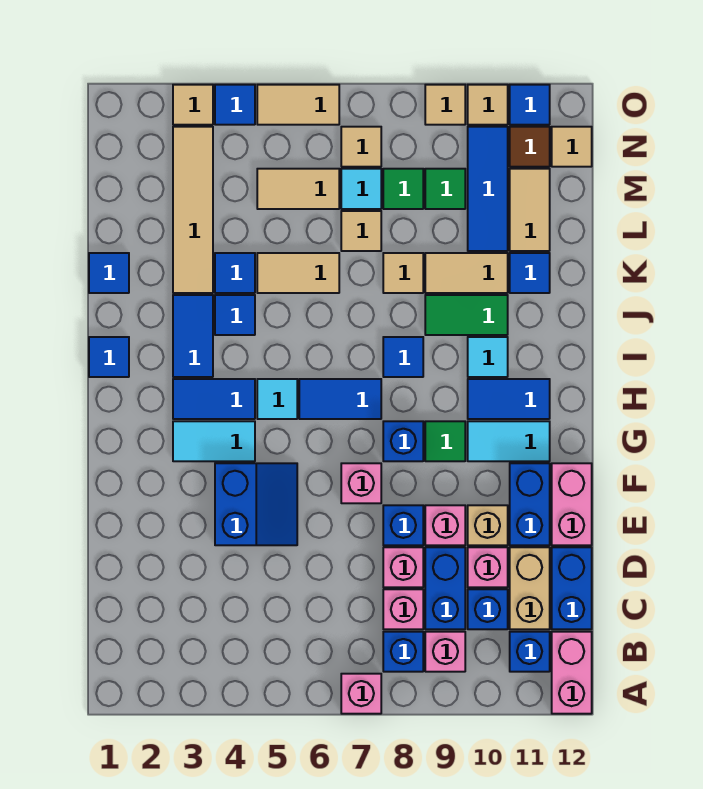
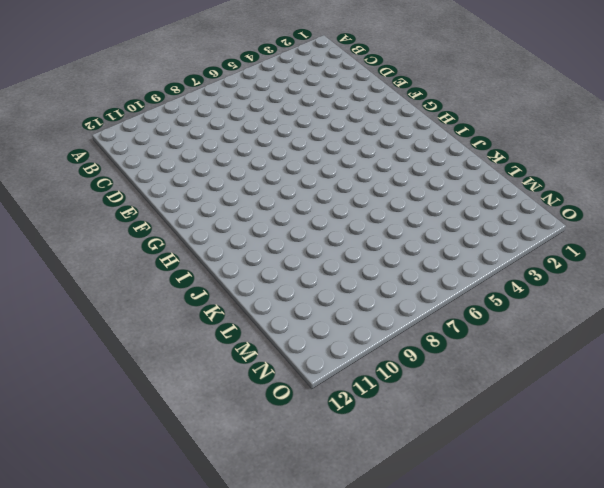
none -> pink 1x1 brick [341,674,381,714]
none -> pink 1x2 brick [552,632,592,714]
none -> blue 1x1 brick [383,632,423,672]
none -> pink 1x1 brick [425,632,465,672]

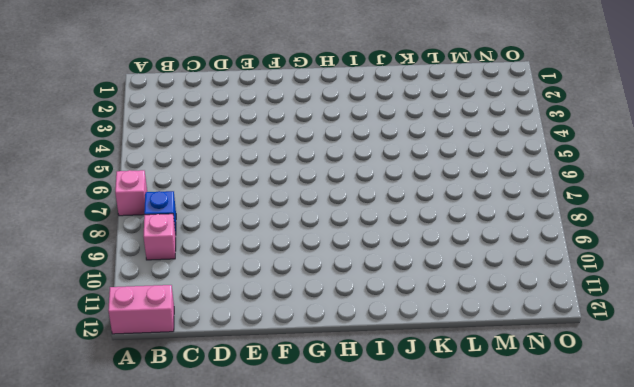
none -> blue 1x1 brick [510,632,550,672]
none -> pink 1x1 brick [383,589,423,629]
none -> blue 1x2 brick [425,547,465,629]
none -> blue 1x1 brick [468,589,508,629]

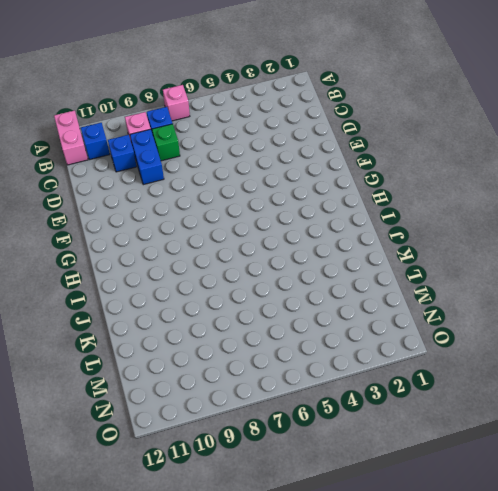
green 1x1 brick [152,124,180,161] -> pink 1x1 brick [383,589,423,629]
none -> tan 1x2 brick [510,547,550,629]
none -> blue 1x2 brick [552,547,592,629]
none -> pink 1x1 brick [383,547,423,587]
none -> pink 1x1 brick [468,547,508,587]

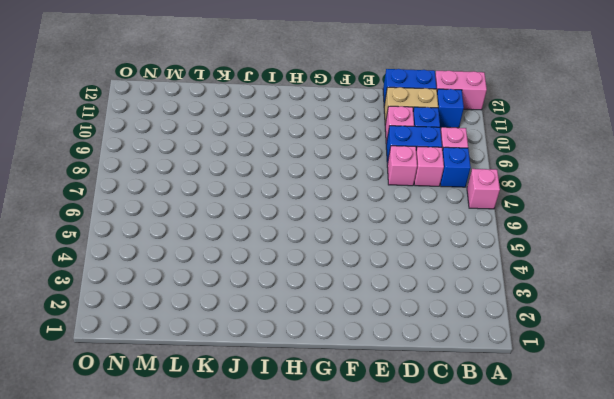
none -> blue 2x2 slope [215,463,297,545]
none -> blue 1x1 brick [383,505,423,545]
none -> pink 1x1 brick [425,505,465,545]
none -> tan 1x1 brick [468,505,508,545]

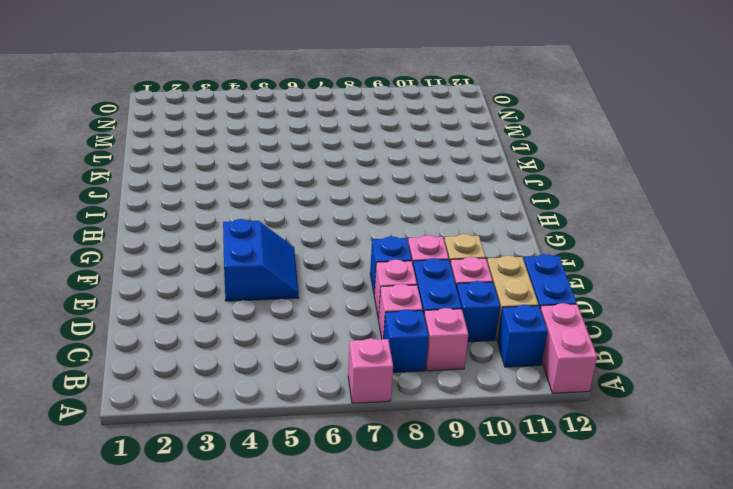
none -> blue 1x2 brick [510,463,550,545]
none -> pink 1x2 brick [552,463,592,545]
none -> pink 1x1 brick [341,463,381,503]
none -> cyan 1x2 tile [173,421,255,461]

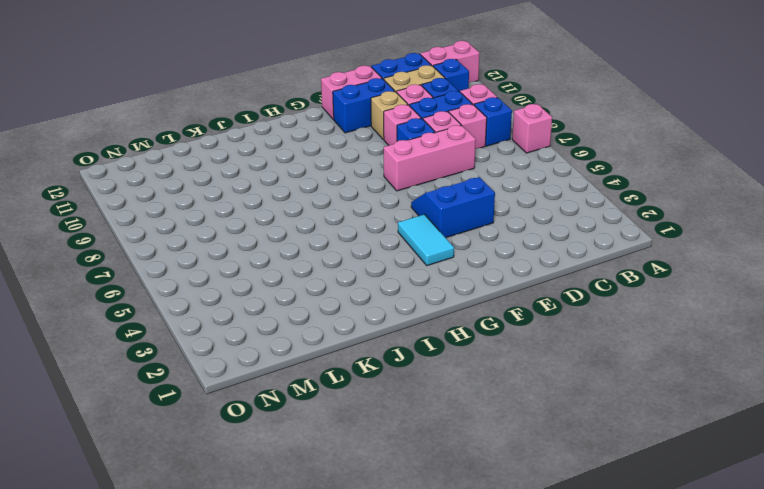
pink 1x3 brick [384,125,476,191] -> pink 1x1 brick [341,463,381,503]
none -> blue 1x1 brick [383,421,423,461]
none -> green 1x1 tile [425,421,465,461]
none -> cyan 1x2 tile [468,421,550,461]
none -> blue 1x2 tile [173,379,255,419]

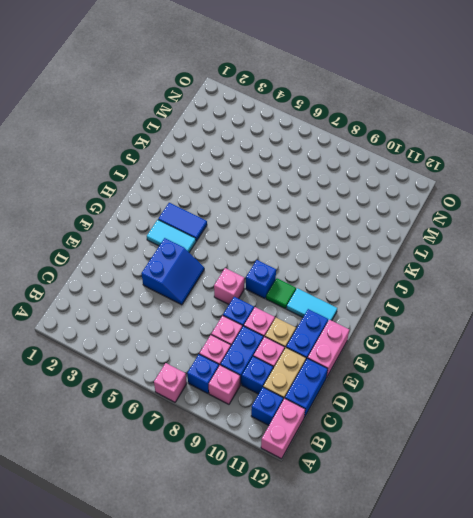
none -> cyan 1x1 tile [257,379,297,419]
none -> blue 1x2 tile [299,379,381,419]
none -> blue 1x2 tile [468,379,550,419]
none -> blue 1x1 tile [89,337,129,377]

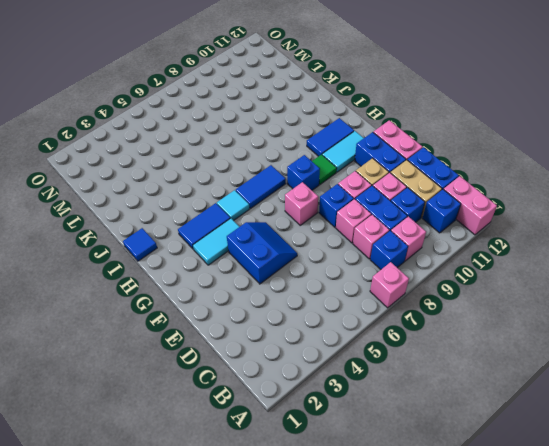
none -> blue 1x2 tile [173,295,213,377]
none -> blue 1x1 tile [383,337,423,377]
none -> cyan 1x1 tile [468,337,508,377]
none -> blue 1x1 tile [215,295,255,335]

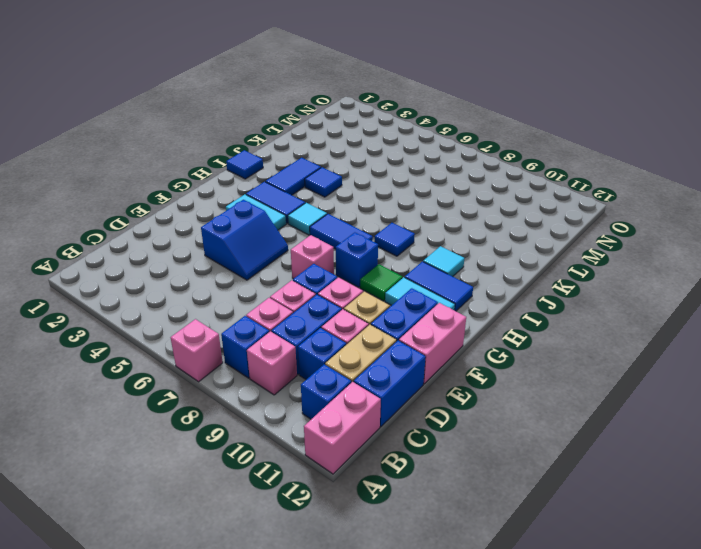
none -> green 1x2 tile [425,295,508,335]
none -> blue 1x1 tile [89,253,129,293]
none -> tan 1x4 tile [173,127,213,293]
none -> blue 1x1 tile [215,253,255,293]

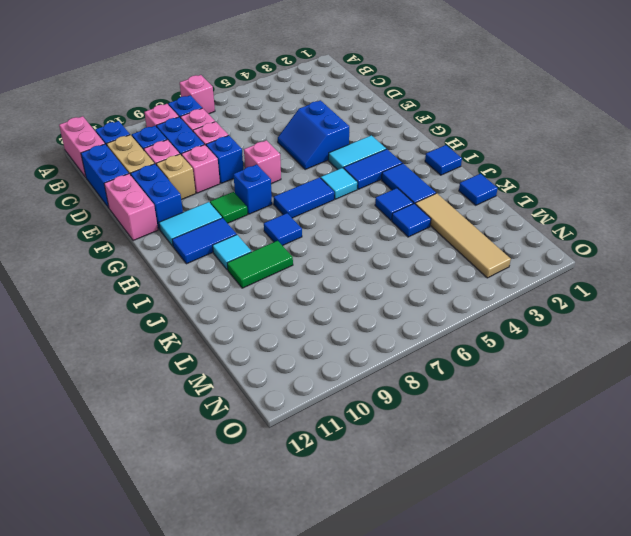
none -> tan 1x2 tile [257,253,339,293]
none -> tan 1x1 tile [383,253,423,293]
none -> tan 1x2 tile [425,253,508,293]
none -> blue 1x1 tile [510,253,550,293]

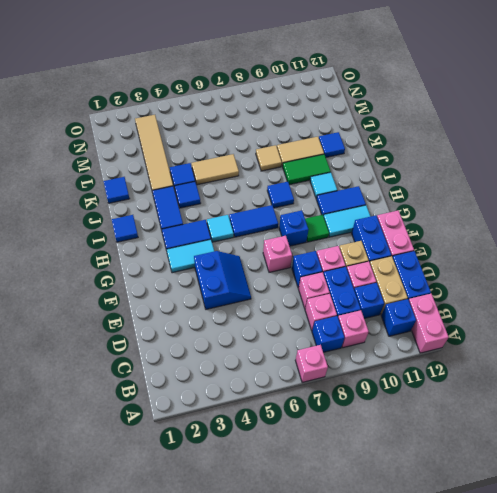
none -> tan 1x1 tile [341,211,381,251]
none -> blue 1x3 tile [468,127,508,251]
none -> tan 1x2 tile [510,169,550,251]
none -> tan 1x2 tile [257,169,339,209]

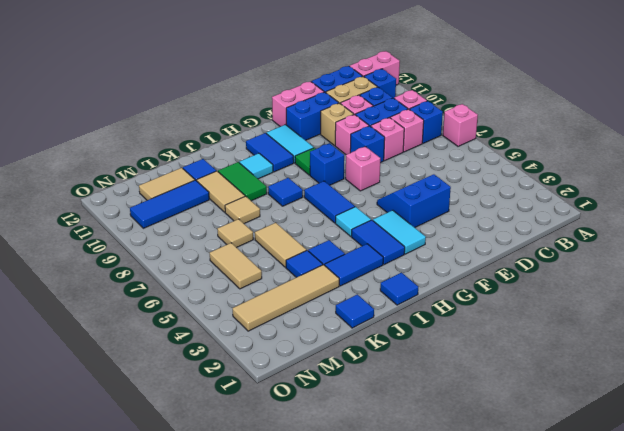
none -> cyan 1x1 tile [341,169,381,209]
none -> green 1x1 tile [383,169,423,209]
none -> green 1x1 tile [425,169,465,209]
none -> tan 1x1 tile [341,127,381,167]

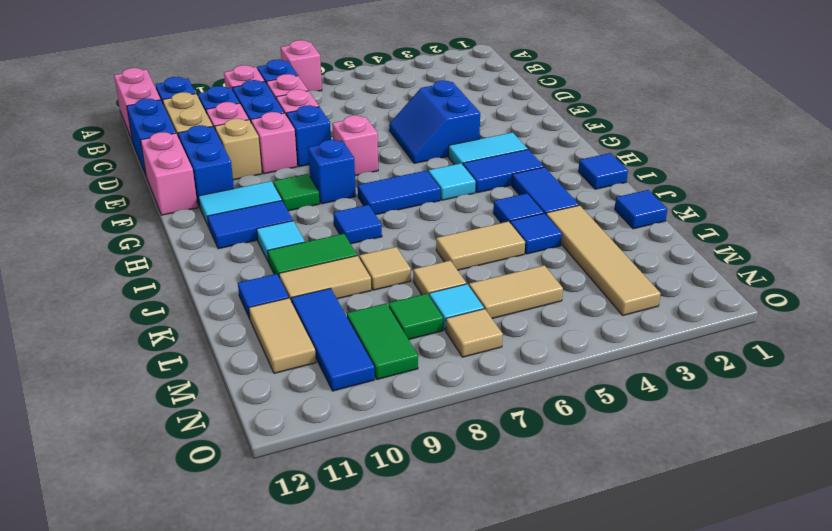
green 1x2 tile [347,303,418,380] -> green 1x1 tile [425,169,465,209]
none -> brown 1x1 tile [510,127,550,167]
none -> tan 1x1 tile [552,127,592,167]
none -> tan 1x1 tile [173,85,213,125]
none -> blue 1x1 tile [215,85,255,125]

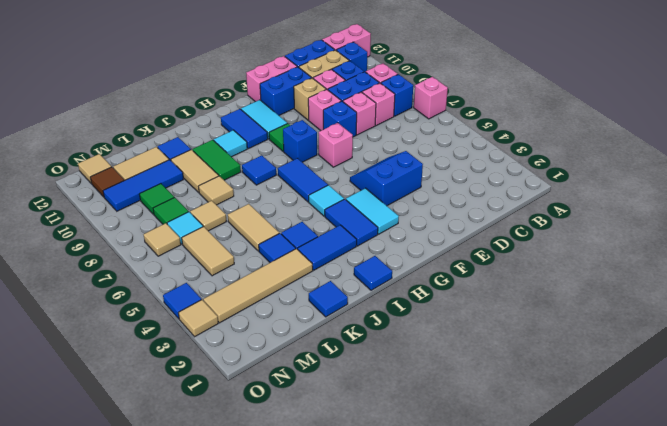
none -> tan 1x2 tile [257,85,339,125]
none -> tan 1x1 tile [425,85,465,125]
none -> tan 1x1 tile [468,85,508,125]
none -> blue 1x1 tile [510,85,550,125]

